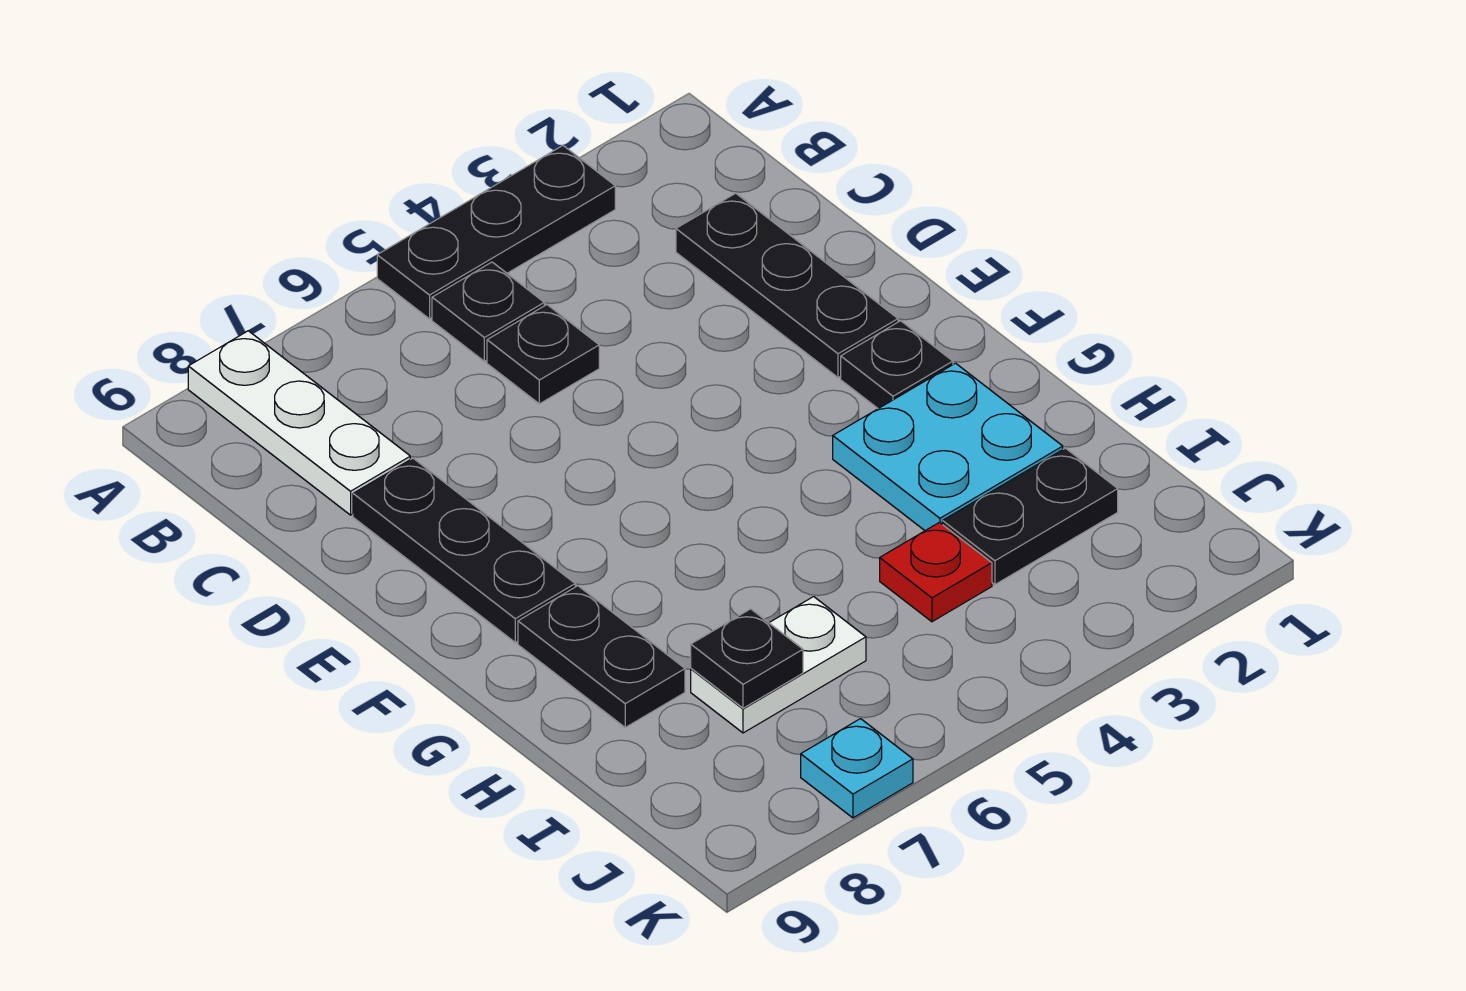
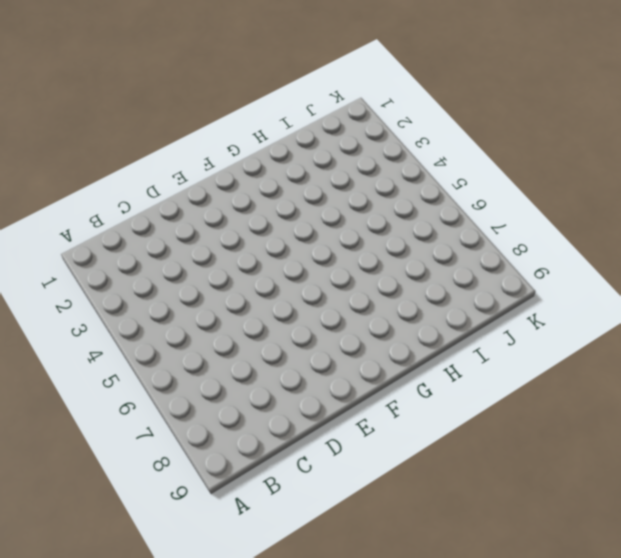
none -> black 1x3 plate [377,146,615,319]
none -> white 1x3 plate [188,331,410,515]
none -> black 1x1 plate [432,262,544,361]

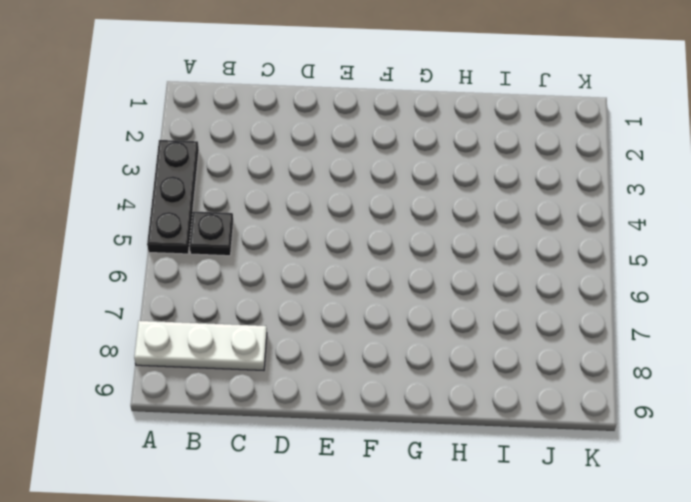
none -> black 1x3 plate [676,193,898,378]
none -> black 1x1 plate [487,305,599,404]
none -> black 1x3 plate [353,458,575,642]

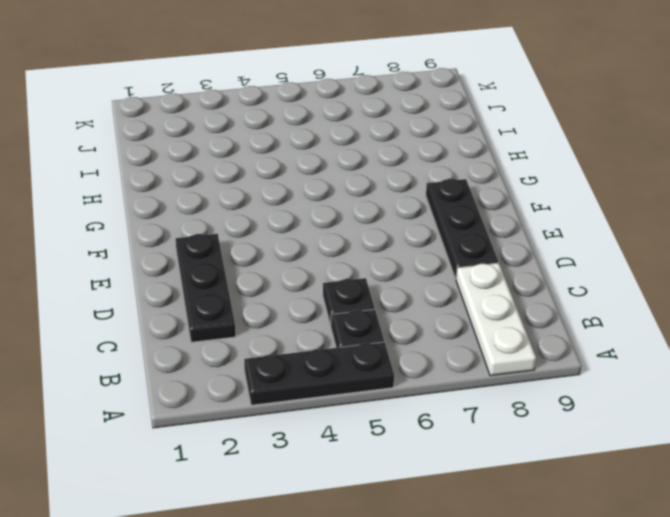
none -> black 1x1 plate [841,321,953,409]
none -> cyan 2x2 plate [833,363,1063,531]
none -> black 1x2 plate [518,586,685,727]

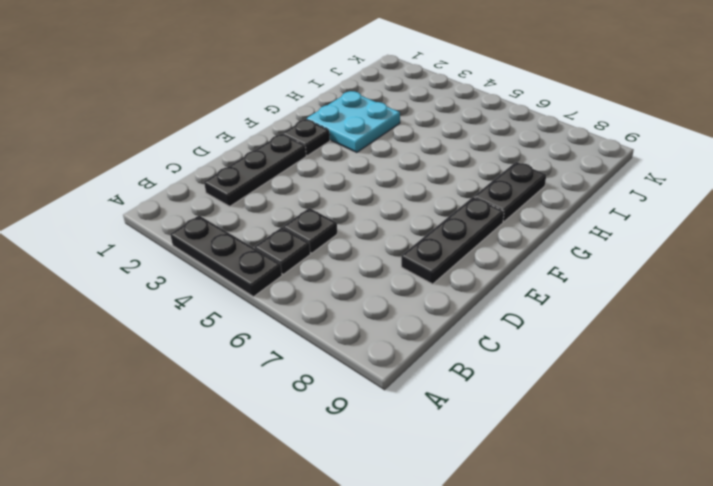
none -> white 1x3 plate [188,331,410,515]
none -> black 1x2 plate [943,448,1118,585]
none -> red 1x1 plate [880,522,992,622]

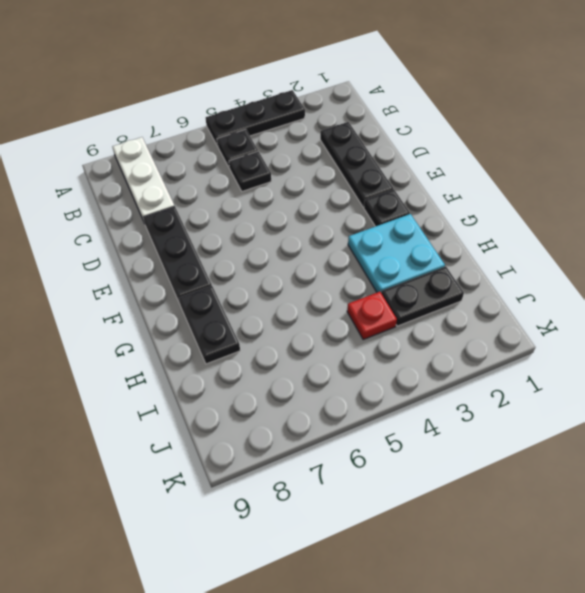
none -> white 1x2 plate [691,597,866,733]
none -> cyan 1x1 plate [801,719,913,818]
none -> black 1x1 plate [691,609,803,708]

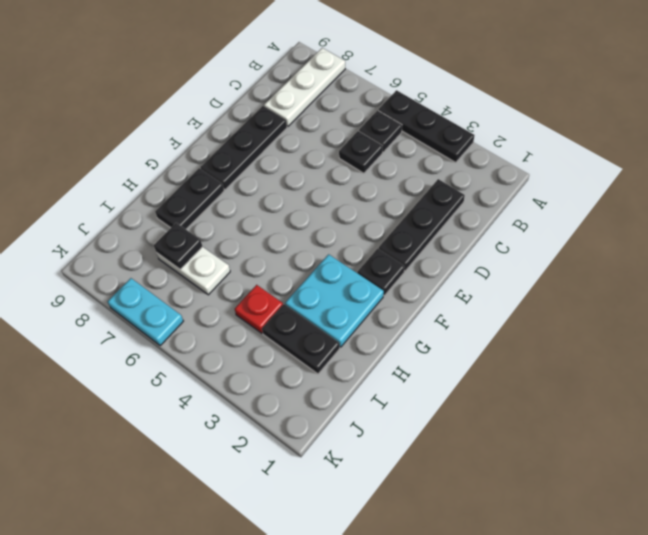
cyan 1x2 plate [107,278,183,346] -> cyan 1x1 plate [801,719,913,818]

